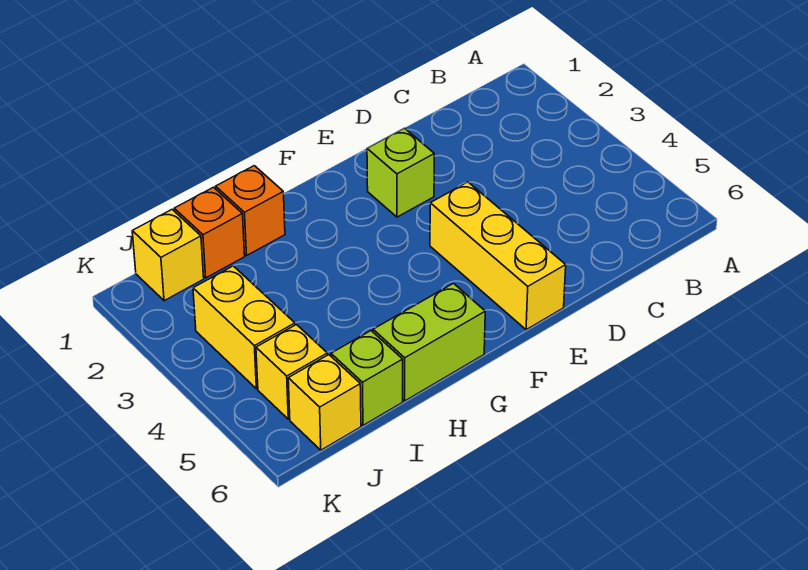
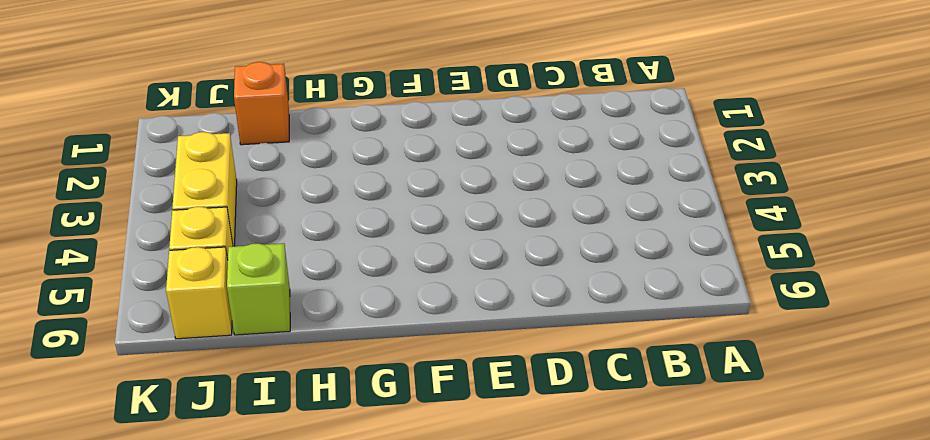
none -> lime 1x1 brick [367,128,434,217]
none -> yellow 1x3 brick [430,182,566,330]

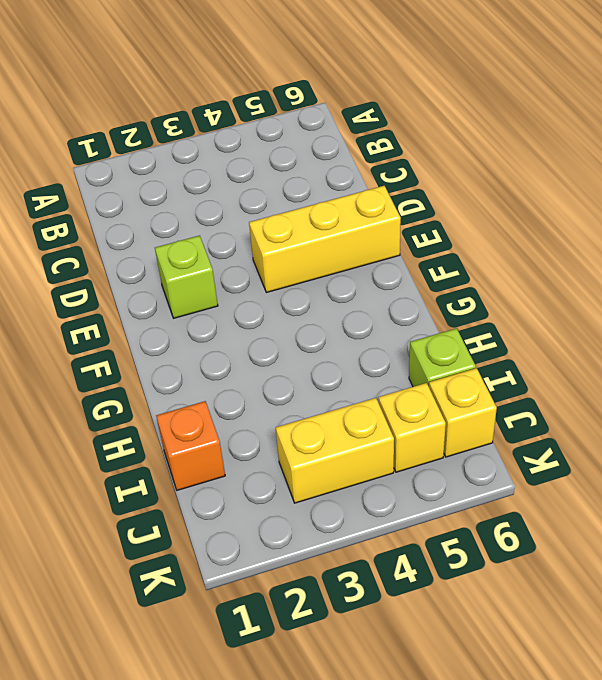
none -> lime 1x2 brick [373,283,485,401]
none -> orange 1x1 brick [216,166,285,255]

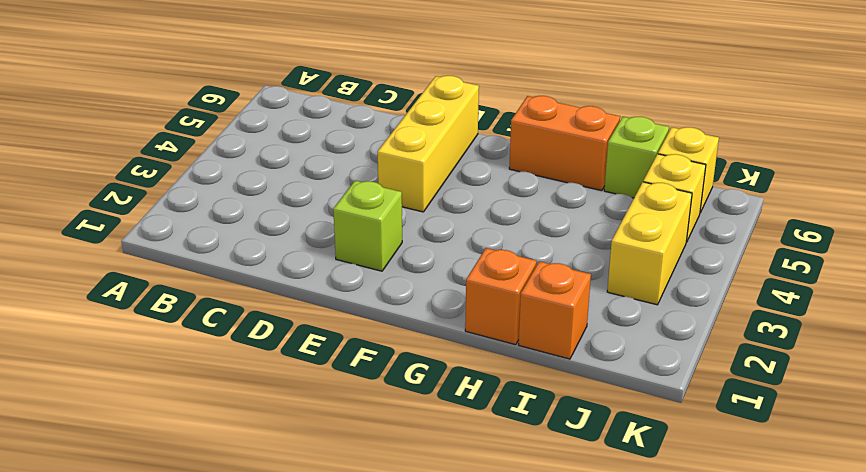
orange 1x2 brick [509,96,620,191] -> lime 1x2 brick [373,283,485,401]
none -> yellow 1x1 brick [132,210,204,301]

